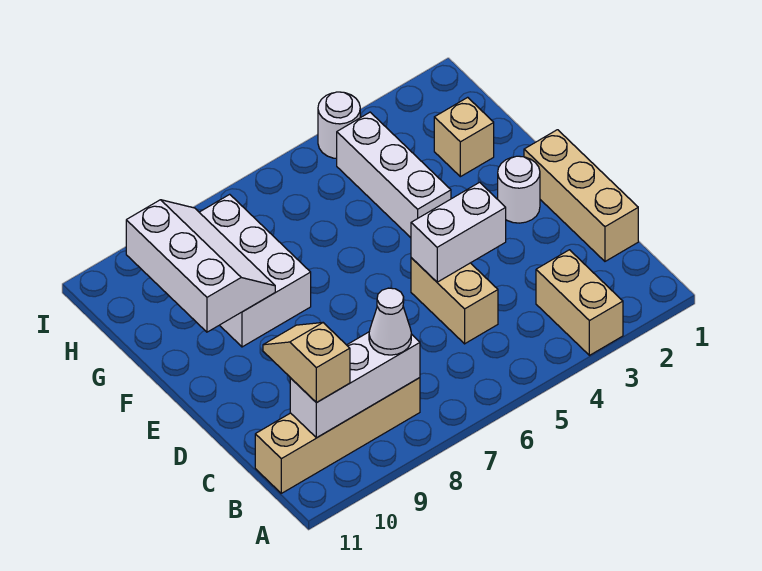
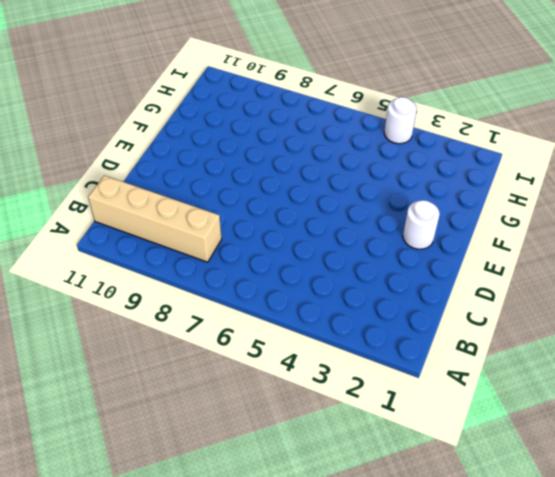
none -> tan 1x2 brick [536,250,623,355]
none -> tan 1x3 brick [524,130,638,261]
none -> tan 1x2 brick [411,258,498,344]

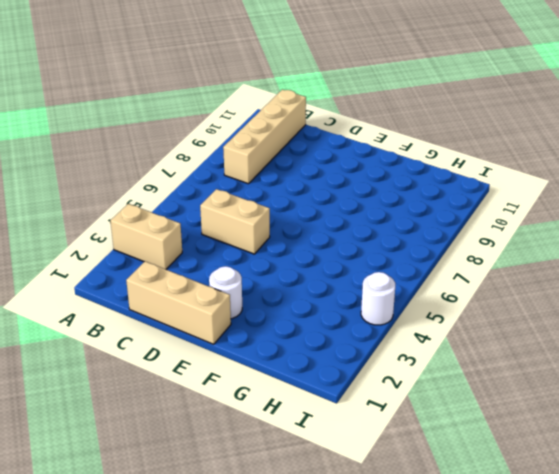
none -> white 1x3 brick [337,112,451,238]
none -> white 2x3 brick [199,194,311,347]
none -> tan 1x1 brick [434,97,494,177]

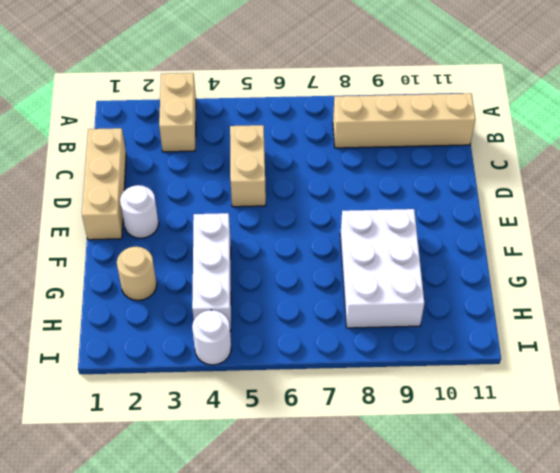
tan 1x1 round brick [117,247,157,300] -> tan 1x1 brick [434,97,494,177]
none -> white 1x3 brick [290,332,420,438]
none -> white 1x2 brick [411,182,506,282]
none -> white 2x3 slope [126,200,275,332]

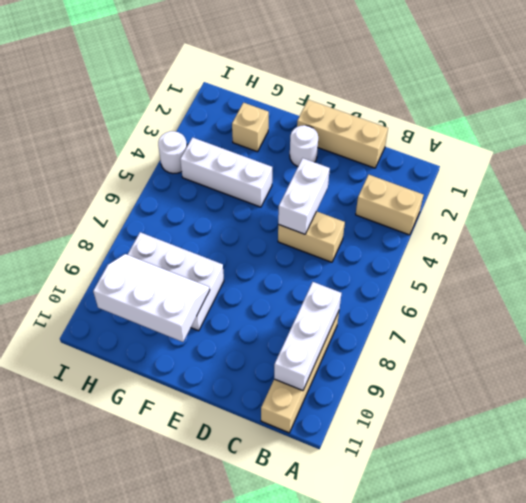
none -> white 1x1 cone [369,288,411,355]
none -> tan 1x2 slope [263,323,350,403]

